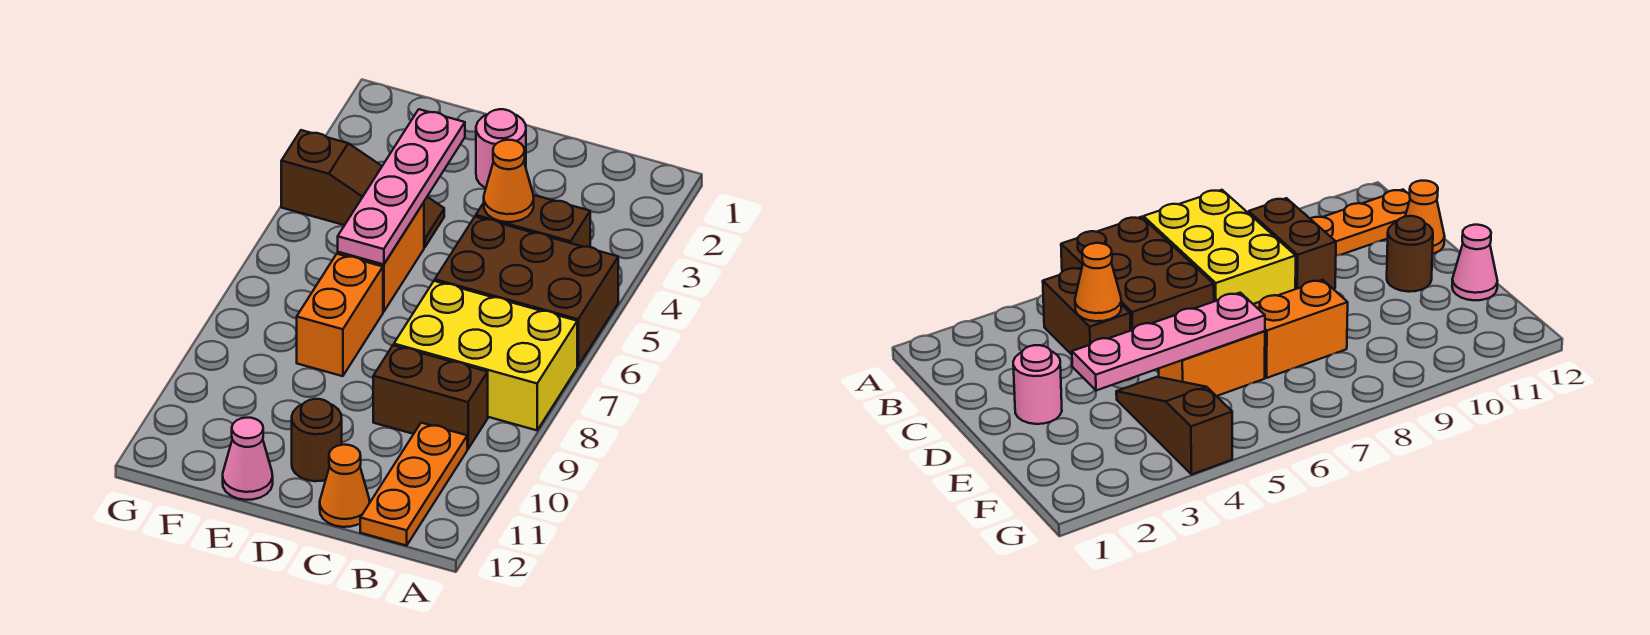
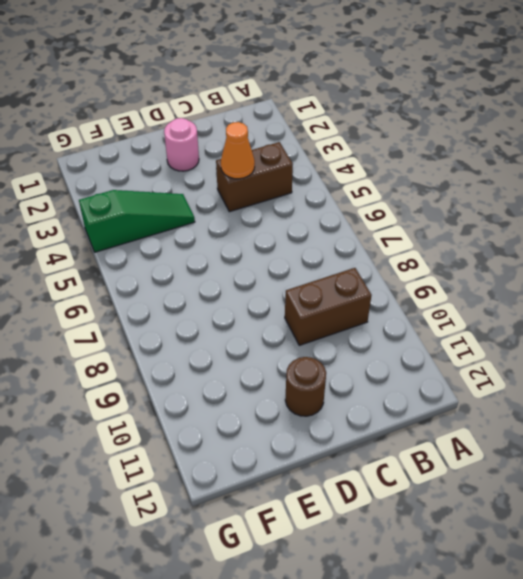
green 1x3 slope [79,190,195,252] -> brown 1x3 slope [281,130,444,248]
none -> brown 2x3 brick [435,217,618,366]
none -> yellow 2x3 brick [394,281,577,430]
none -> orange 1x3 plate [360,423,467,546]

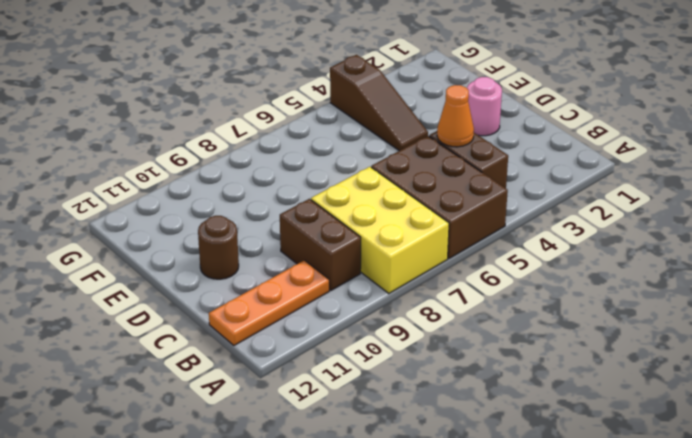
none -> orange 1x1 cone [320,445,370,527]
none -> orange 1x2 brick [338,203,424,312]
none -> orange 1x2 brick [297,254,383,376]

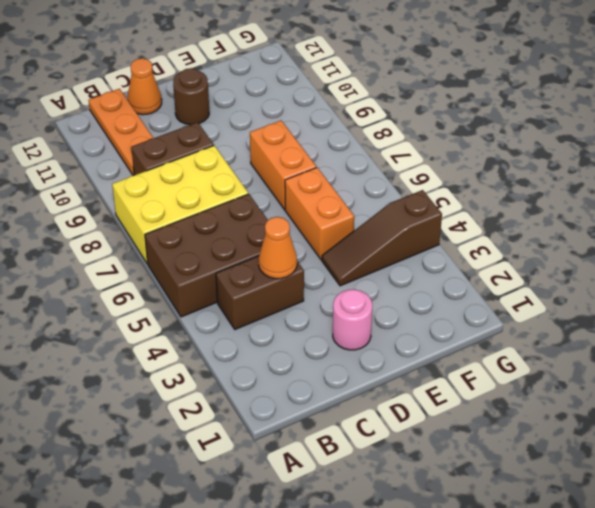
none -> pink 1x1 cone [223,418,273,500]
none -> pink 1x4 plate [338,109,465,264]

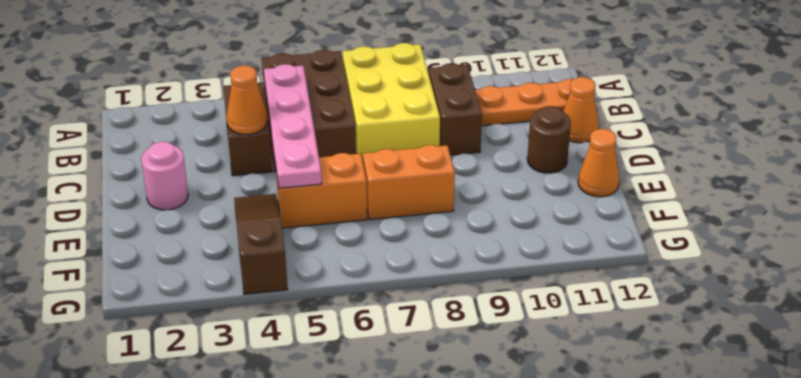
pink 1x4 plate [264,64,322,188] -> pink 1x4 plate turned to [338,109,465,264]
orange 1x1 cone [578,129,619,197] -> pink 1x1 cone [223,418,273,500]

